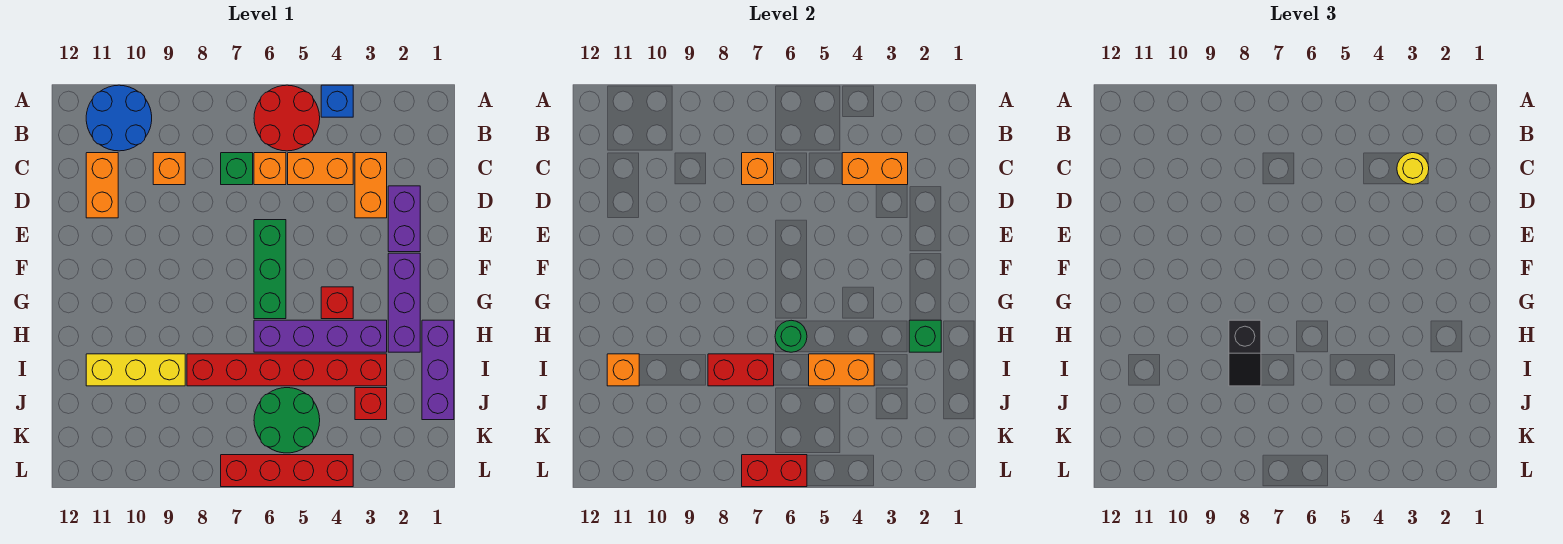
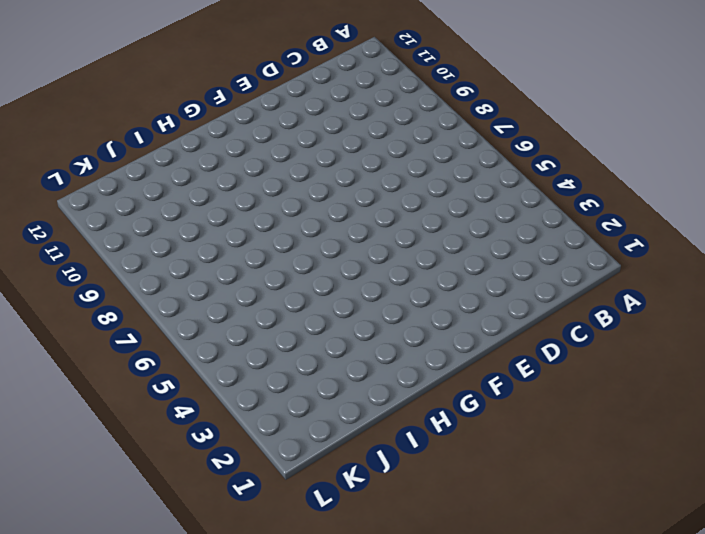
none -> blue 1x1 brick [321,85,353,117]
none -> red 2x2 round brick [254,85,320,151]
none -> blue 2x2 round brick [86,85,152,151]
none -> orange 1x2 brick [355,153,387,218]

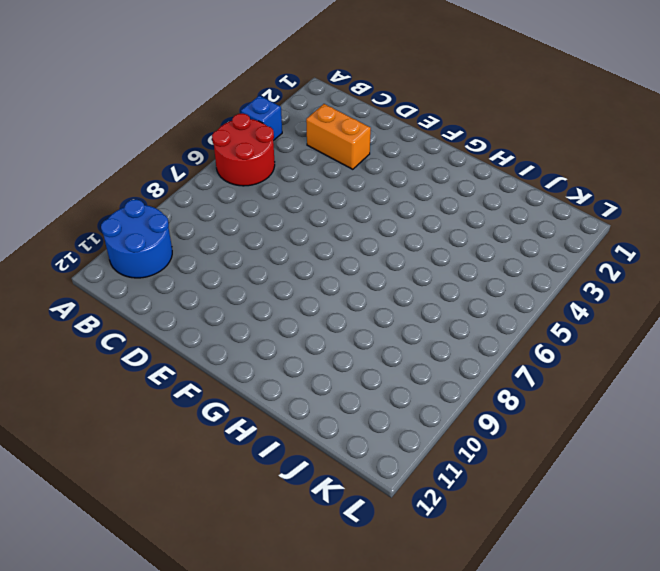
none -> orange 1x2 brick [288,153,353,185]
none -> orange 1x1 brick [254,153,286,185]
none -> green 1x1 brick [221,153,253,185]
none -> orange 1x1 brick [153,153,185,185]

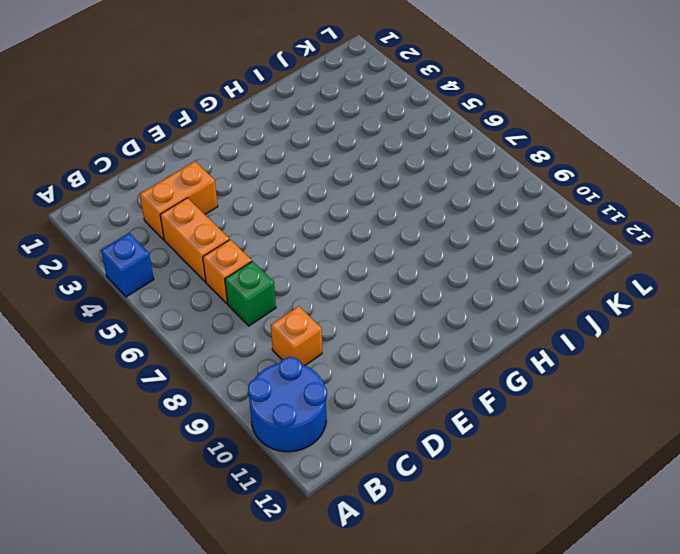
none -> red 2x2 round brick [254,85,320,151]
none -> orange 1x2 brick [86,153,118,218]
none -> purple 1x2 brick [388,186,420,252]
none -> green 1x3 brick [254,220,286,319]

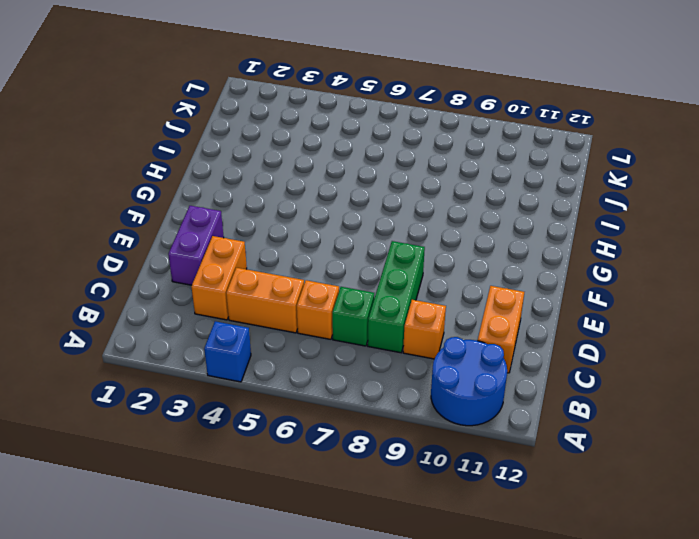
green 1x3 brick [368,241,425,353] -> green 1x3 brick moved to [254,220,286,319]
none -> red 2x2 round brick [254,85,320,151]
none -> purple 1x3 brick [388,253,420,352]
none -> red 1x1 brick [321,287,353,319]
none -> purple 1x3 brick [422,320,454,420]

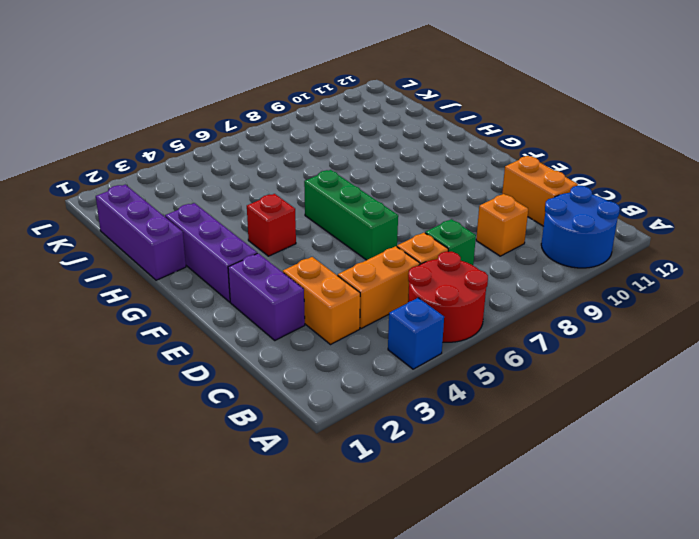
none -> purple 1x4 brick [254,320,387,352]
none -> red 1x6 brick [187,354,387,386]
none -> yellow 1x3 brick [86,354,185,386]
none -> red 1x1 brick [355,388,387,420]

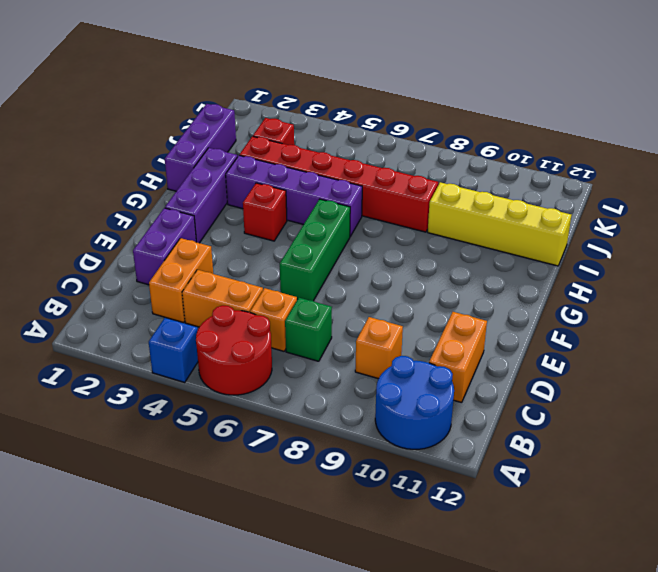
yellow 1x4 brick [428,182,572,266] -> yellow 1x3 brick [86,354,185,386]
none -> green 2x2 round brick [254,388,320,453]
none -> red 1x4 brick [221,455,353,487]
none -> orange 1x2 brick [842,153,908,185]
none -> orange 1x1 brick [742,153,774,185]

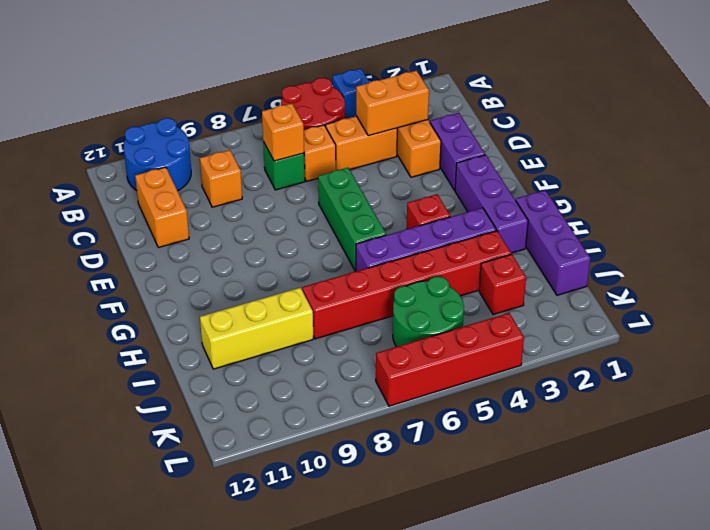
none -> green 1x1 brick [909,320,941,352]
none -> green 1x1 round brick [775,320,807,352]
none -> orange 1x2 brick [809,354,874,386]
none -> red 1x2 brick [708,354,774,386]

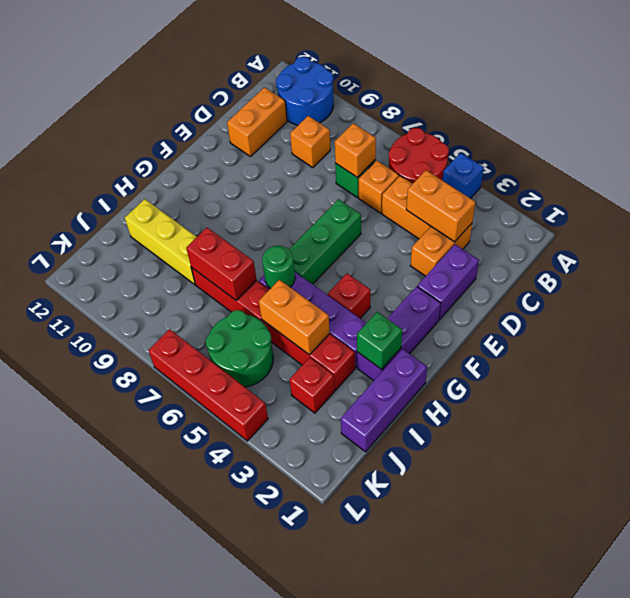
none -> orange 1x1 brick [607,354,639,386]
none -> red 1x2 brick [742,455,807,487]
none -> yellow 1x1 round brick [1397,153,1429,184]
none -> black 1x2 slope [1229,320,1261,386]

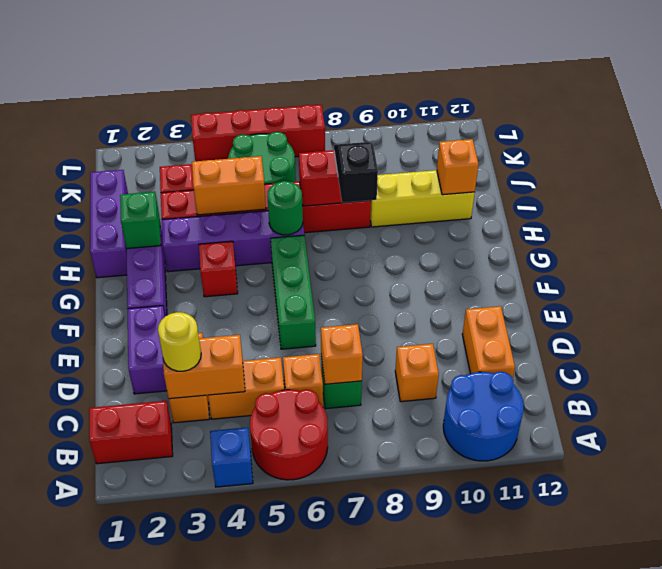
red 1x2 brick [89,401,173,464] -> red 1x2 brick moved to [742,455,807,487]

